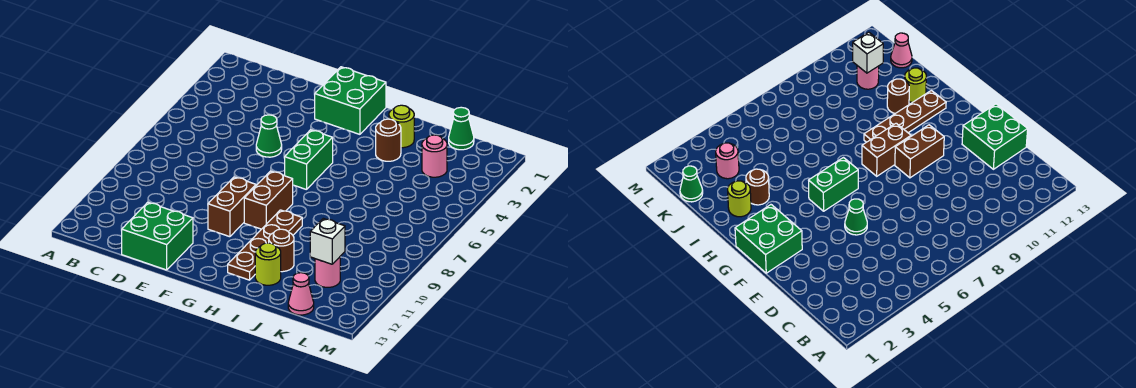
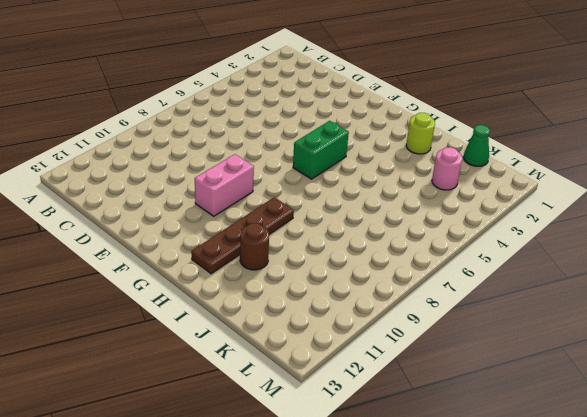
pink 1x2 brick [195,154,254,216] -> brown 1x2 brick [208,177,256,237]
none -> green 2x2 brick [122,202,193,270]
none -> green 1x1 cone [256,115,282,157]
none -> green 2x2 brick [315,67,386,134]

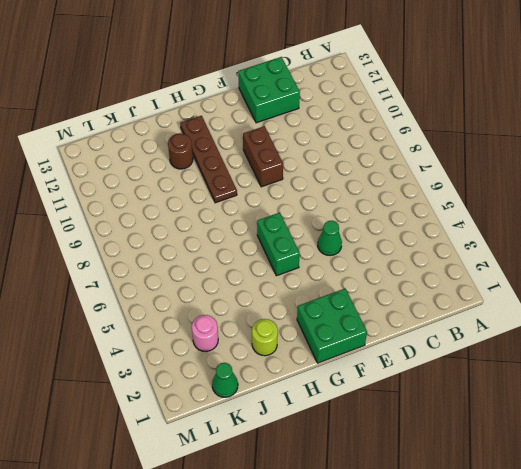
none -> brown 1x2 brick [244,171,293,229]
none -> brown 1x1 round brick [376,119,401,161]
none -> lime 1x1 round brick [255,243,281,285]

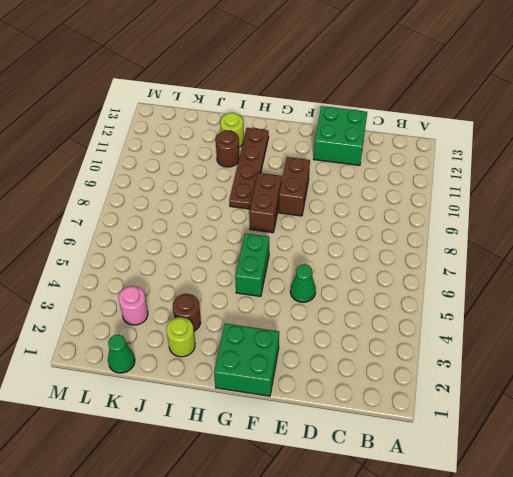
none -> pink 1x1 round brick [315,257,340,287]
none -> pink 1x1 cone [288,273,314,315]
none -> white 1x1 brick [310,218,345,264]

